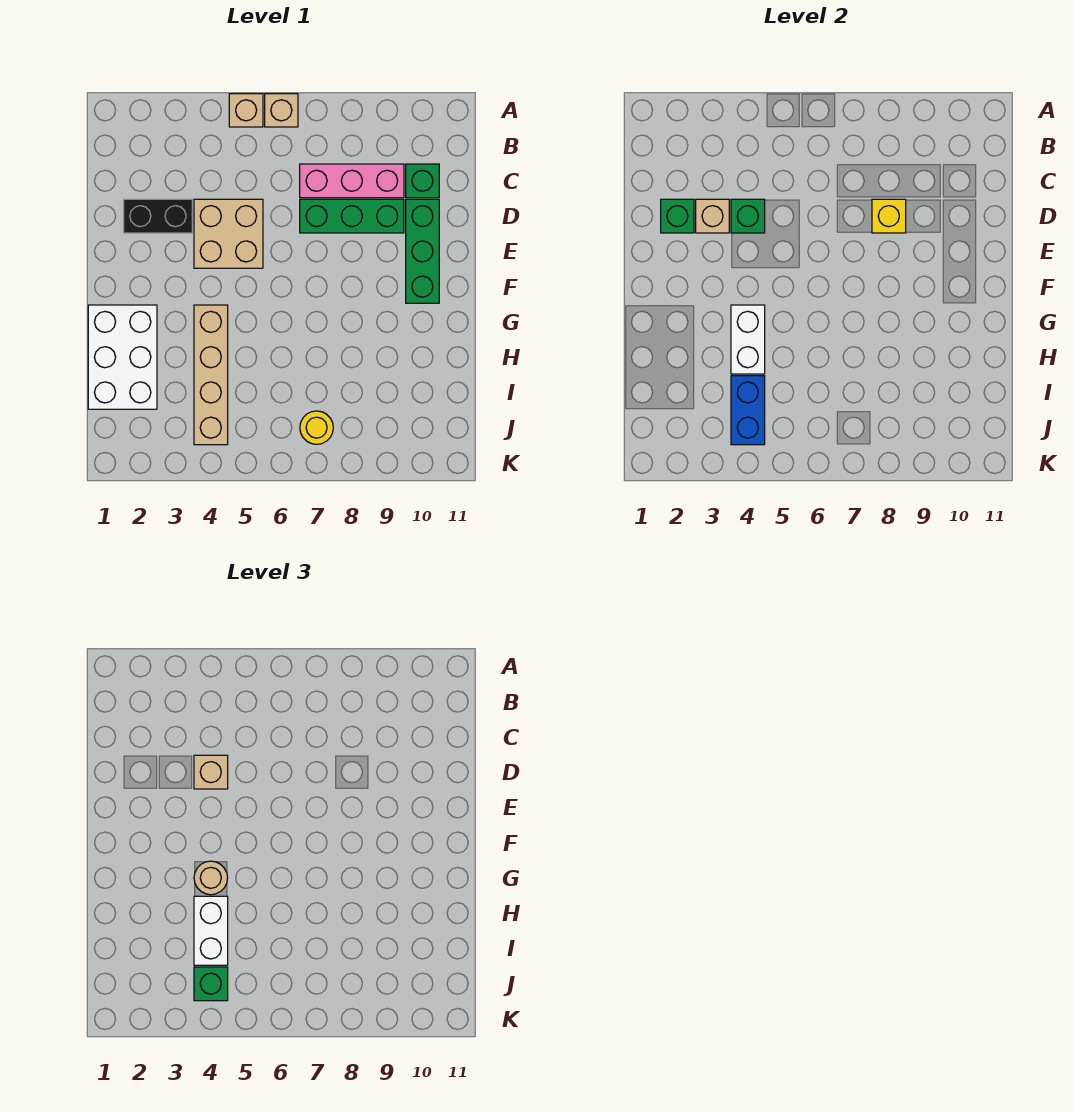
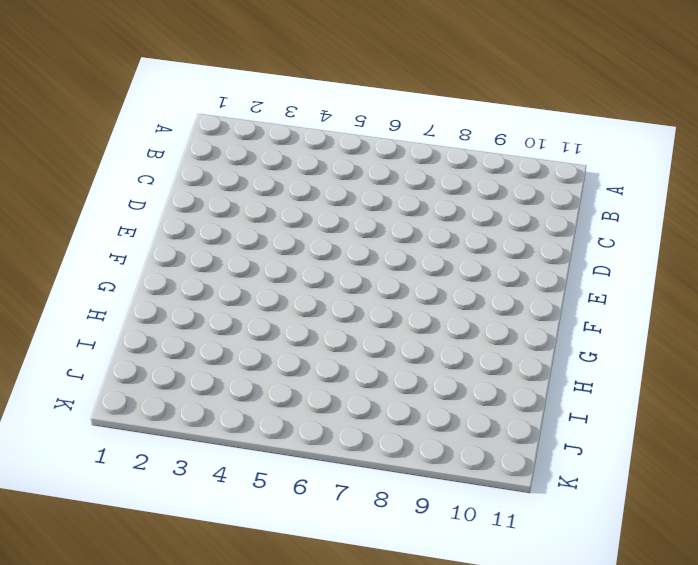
none -> tan 1x1 brick [229,94,263,127]
none -> tan 1x1 brick [265,94,298,127]
none -> pink 1x3 brick [300,164,404,198]

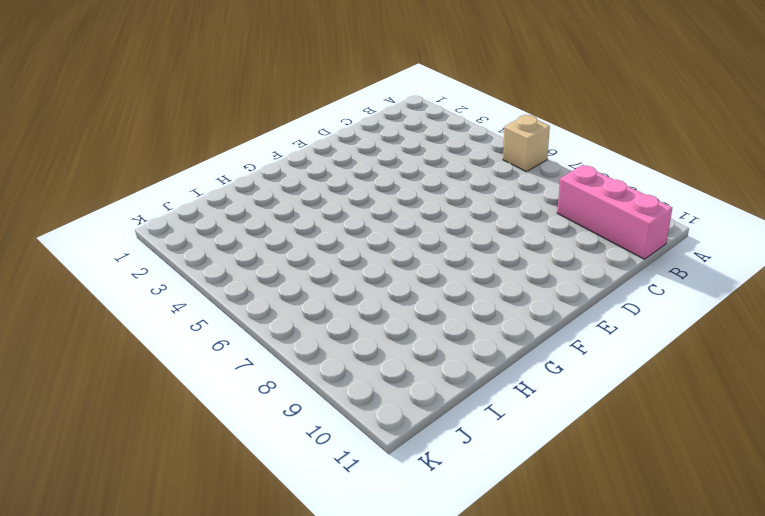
pink 1x3 brick [557,165,672,259] -> pink 1x3 brick moved to [300,164,404,198]
none -> tan 1x1 brick [229,94,263,127]
none -> green 1x1 brick [406,164,439,198]
none -> black 1x2 brick [124,199,192,233]

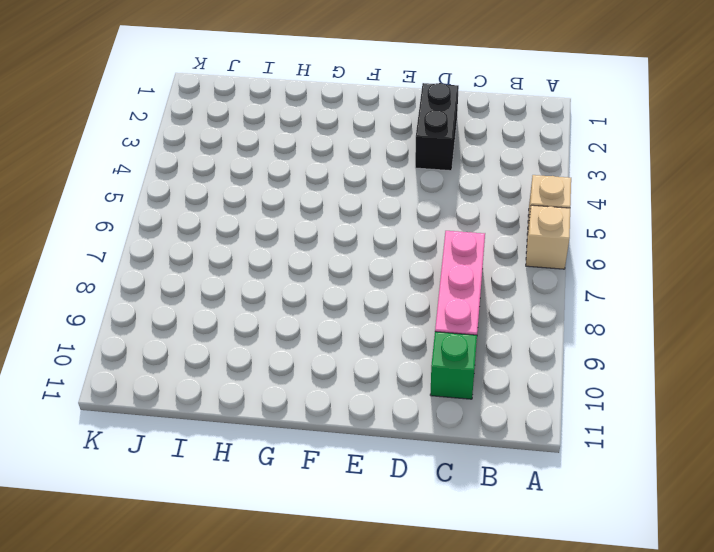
none -> tan 2x2 brick [194,199,263,268]
none -> green 1x3 brick [300,199,404,233]
none -> green 1x3 brick [406,199,439,303]

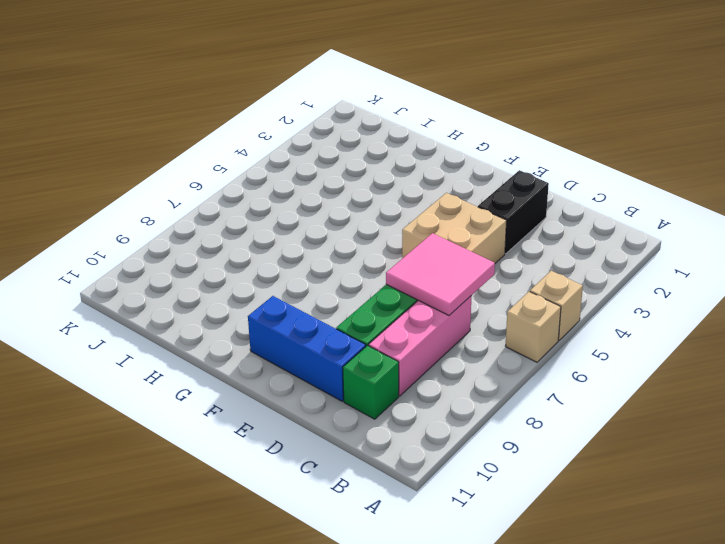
pink 2x2 tile [386,233,495,315] -> none
blue 1x3 brick [248,296,366,401] -> green 1x3 brick [406,199,439,303]
none -> white 2x3 brick [88,305,157,409]
none -> tan 1x4 brick [194,305,228,445]
none -> yellow 1x1 round brick [300,411,333,444]

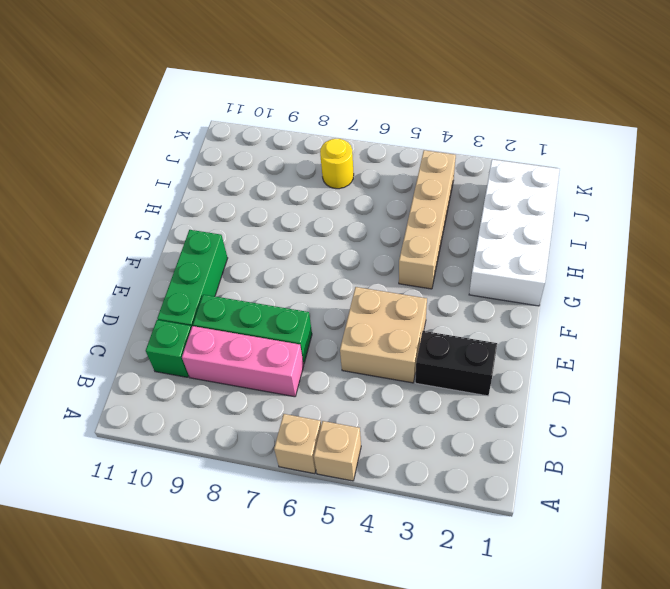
white 2x4 brick [469,160,560,306] -> white 2x3 brick [88,305,157,409]
none -> green 1x1 brick [661,199,694,233]
none -> tan 1x1 brick [696,199,729,233]
none -> green 1x1 brick [731,199,765,233]

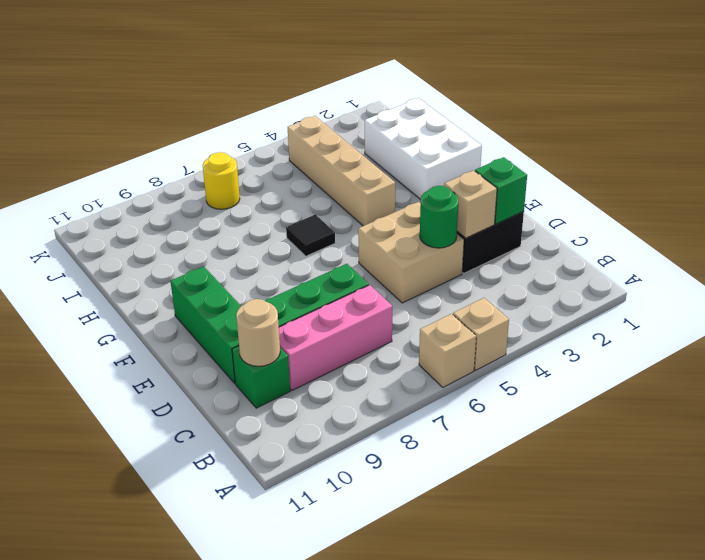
tan 1x1 round brick [236,299,280,366] -> tan 1x1 round brick moved to [194,861,228,895]
green 1x1 round brick [420,186,459,248] -> green 1x1 brick [731,199,765,233]
black 1x1 tile [286,215,335,256] -> none
none -> yellow 1x1 brick [872,199,906,233]
none -> white 1x2 brick [731,305,765,374]
none -> blue 1x2 brick [731,376,765,445]

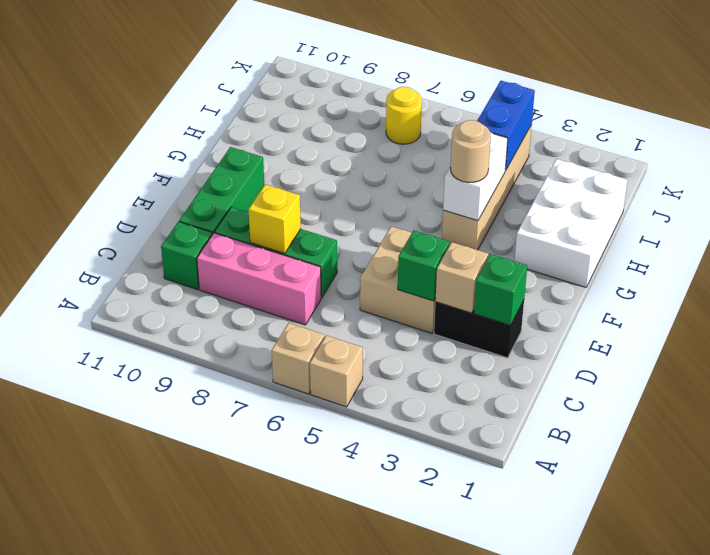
none -> tan 1x1 brick [194,755,228,789]
none -> white 1x2 brick [194,896,228,965]
none -> green 1x1 brick [194,967,228,1001]

